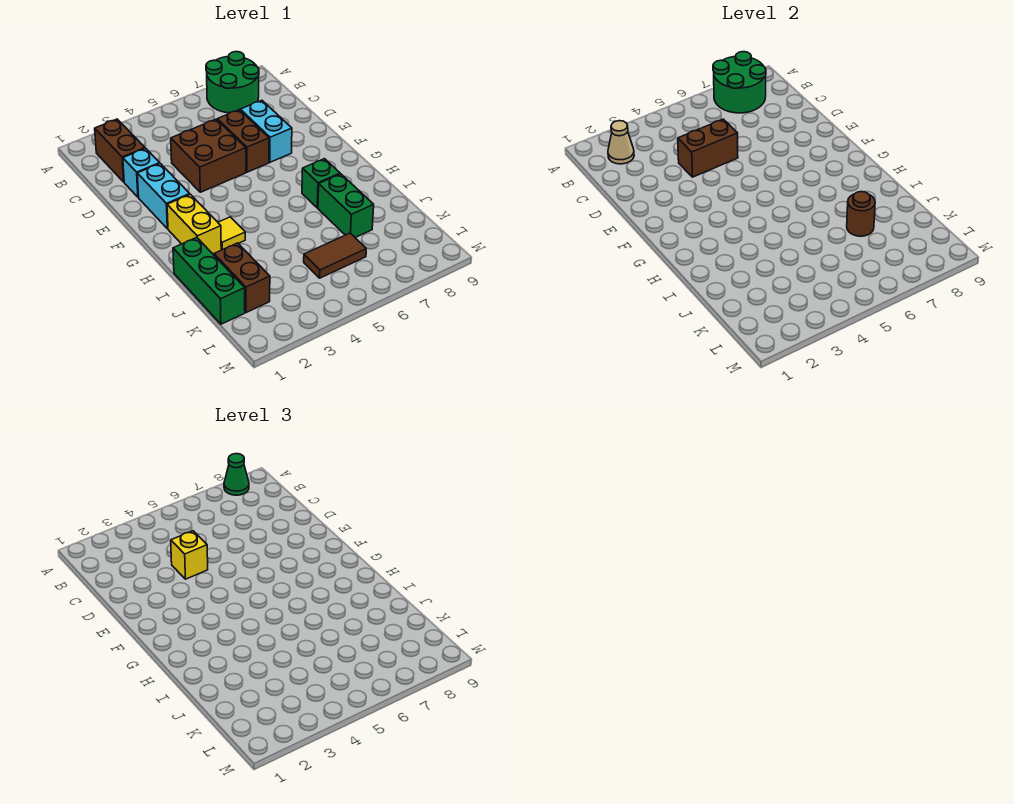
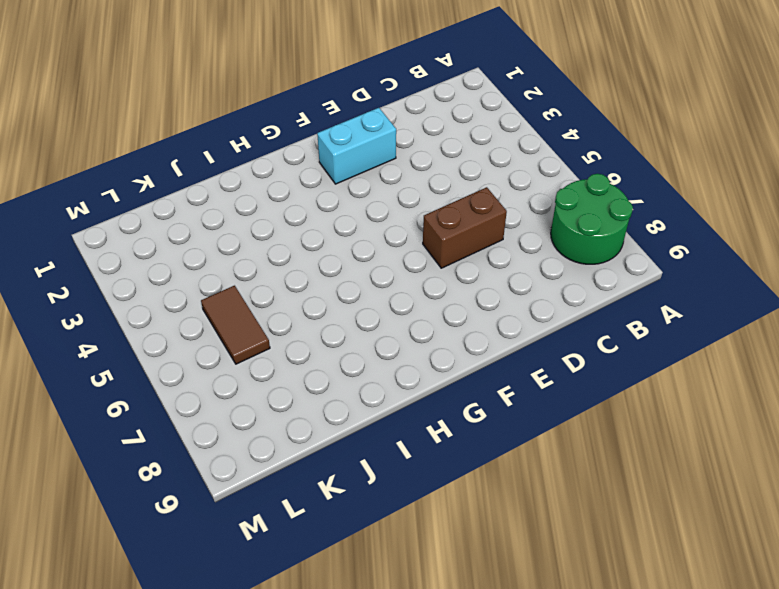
none -> brown 1x2 brick [95,119,145,182]
none -> cyan 1x1 brick [123,148,160,197]
none -> brown 2x2 brick [171,119,246,192]

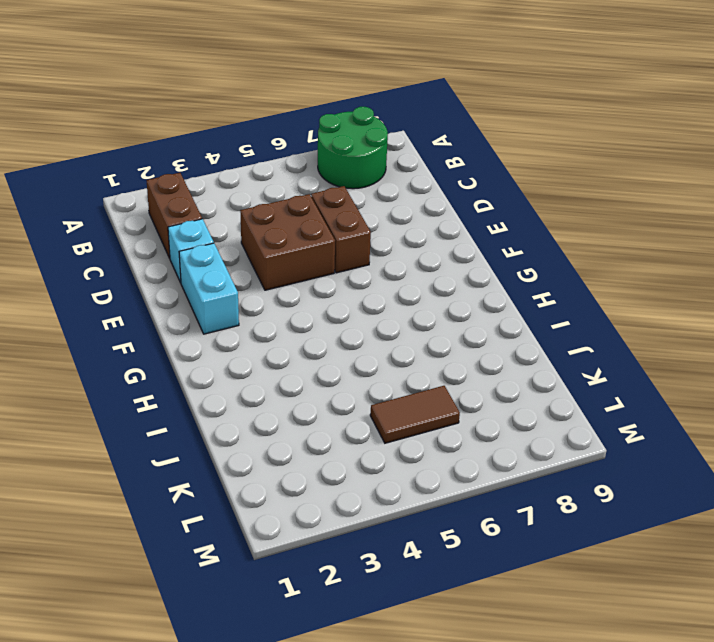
none -> cyan 1x2 brick [240,100,292,162]
none -> yellow 1x2 brick [167,194,221,255]
none -> yellow 1x1 tile [218,217,245,250]

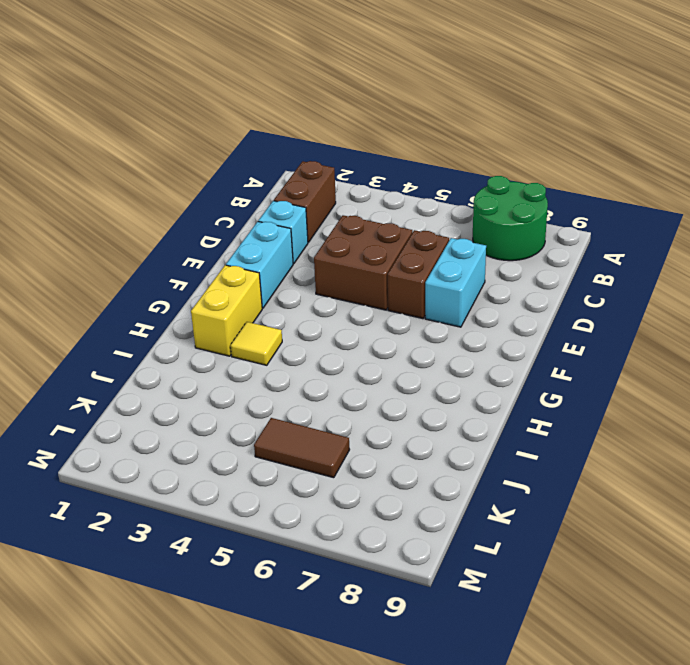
none -> green 1x1 brick [302,159,340,208]
none -> green 1x3 brick [173,238,245,324]
none -> green 1x2 brick [318,174,374,238]

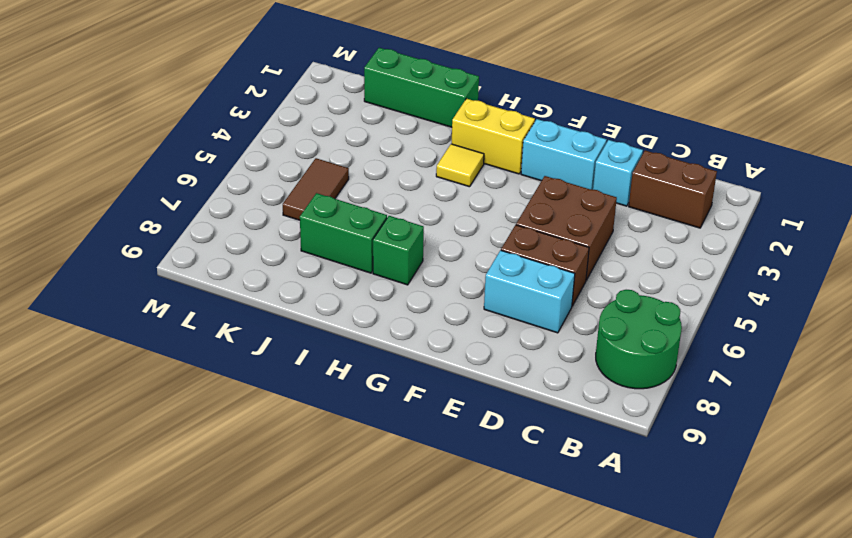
none -> brown 1x2 brick [214,243,270,313]
none -> green 2x2 round brick [713,52,766,113]
none -> tan 1x1 cone [608,121,634,164]

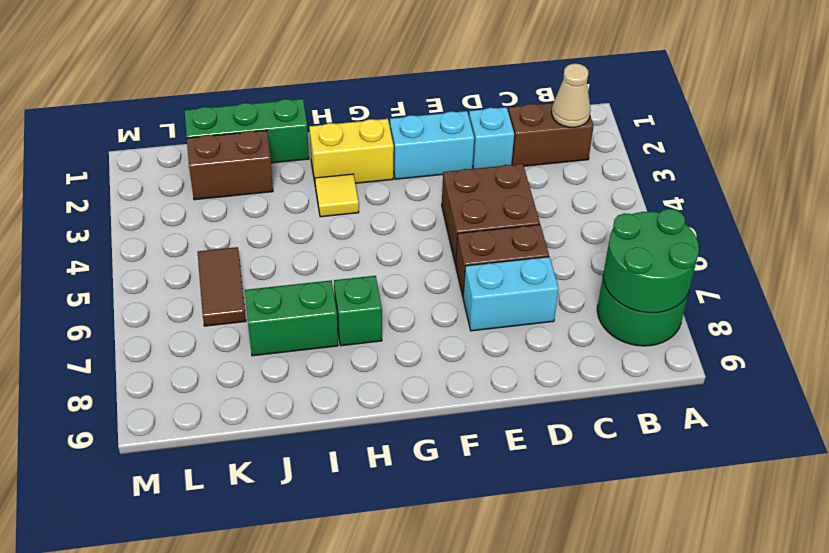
none -> brown 1x2 brick [678,119,738,177]
none -> brown 1x1 round brick [847,192,875,236]
none -> green 1x1 cone [224,454,249,495]

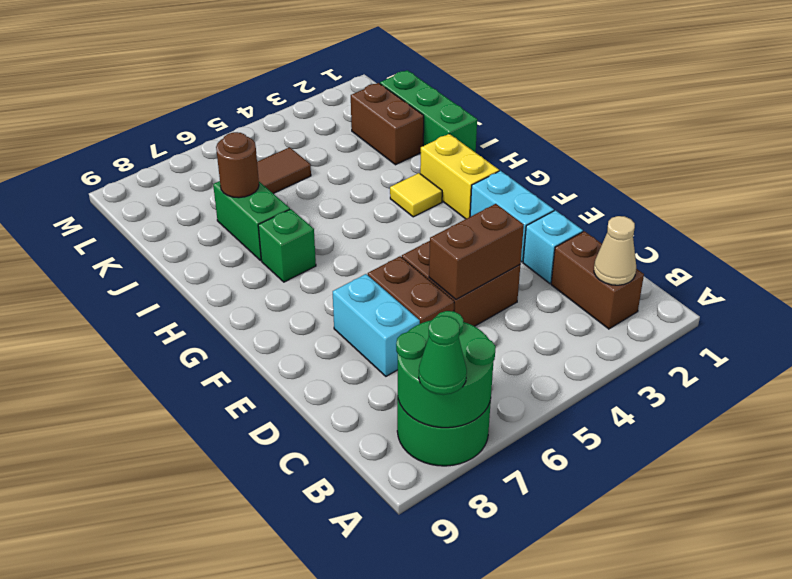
none -> yellow 1x1 brick [171,531,208,579]

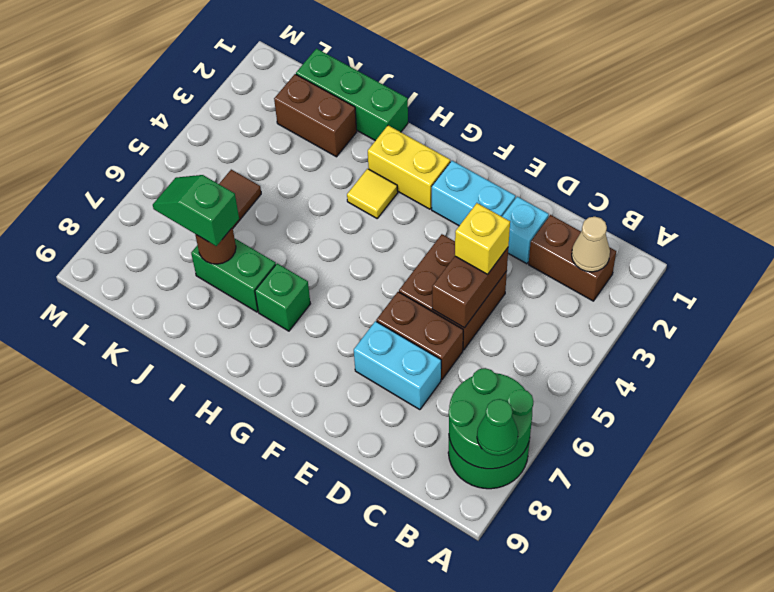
green 1x2 slope [153,175,239,246] -> none

